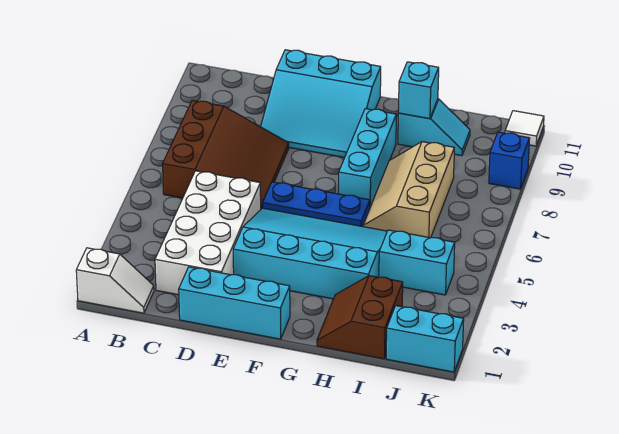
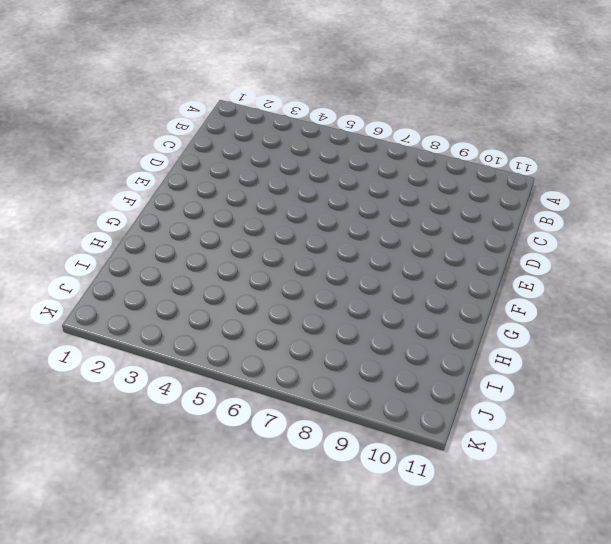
none -> white 1x2 slope [76,248,154,313]
none -> brown 3x3 slope [163,101,289,209]
none -> white 2x4 brick [155,171,261,295]

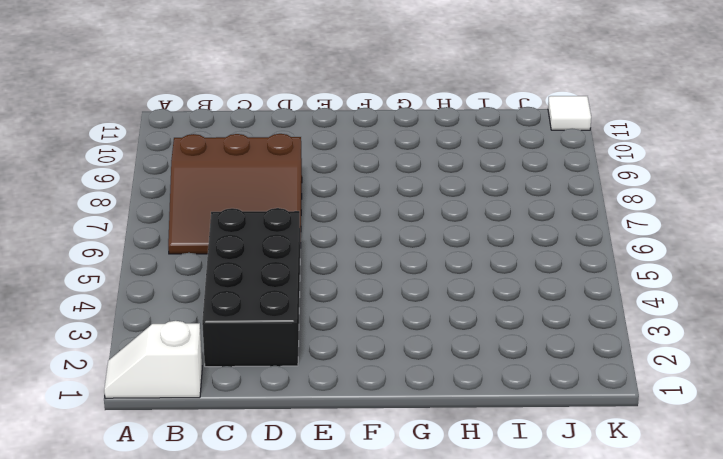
white 1x2 slope [104,321,202,398] -> white 1x2 slope turned to [76,248,154,313]
brown 3x3 slope [168,134,302,254] -> brown 3x3 slope turned to [163,101,289,209]
black 2x4 brick [202,208,300,367] -> white 2x4 brick [155,171,261,295]
none -> cyan 1x3 brick [179,267,290,339]
none -> cyan 3x3 slope [261,50,381,158]
none -> cyan 3x4 slope [233,208,387,299]

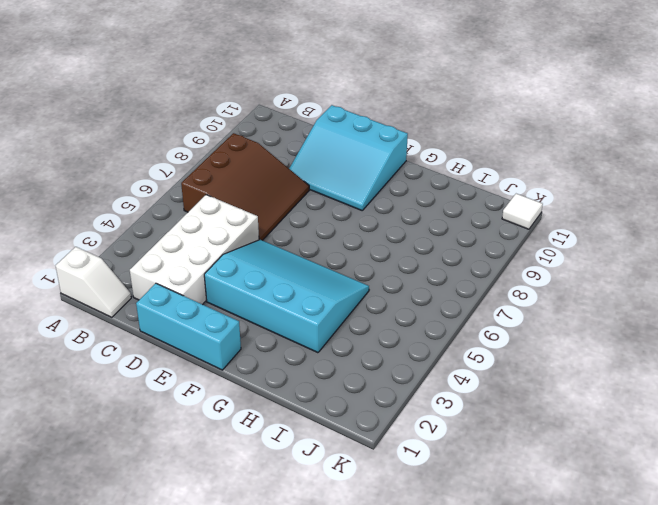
none -> blue 1x3 plate [263,182,370,227]
none -> cyan 1x3 brick [339,109,396,207]
none -> brown 2x2 slope [317,276,403,359]

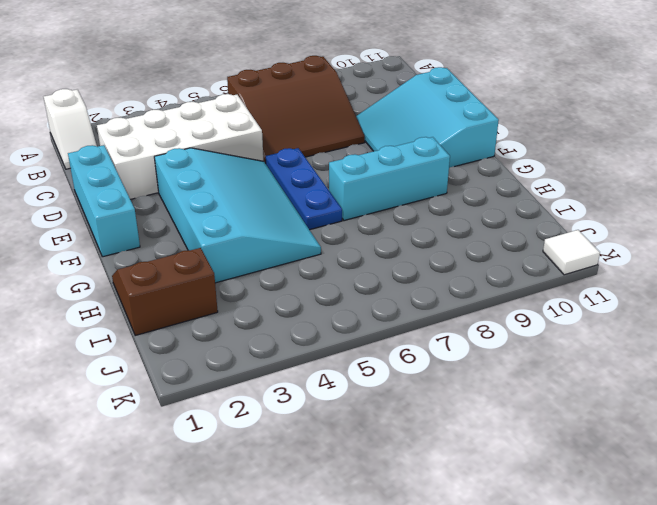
none -> tan 2x3 slope [363,142,454,238]
none -> cyan 1x2 slope [398,99,470,156]
none -> cyan 1x2 brick [379,230,455,295]

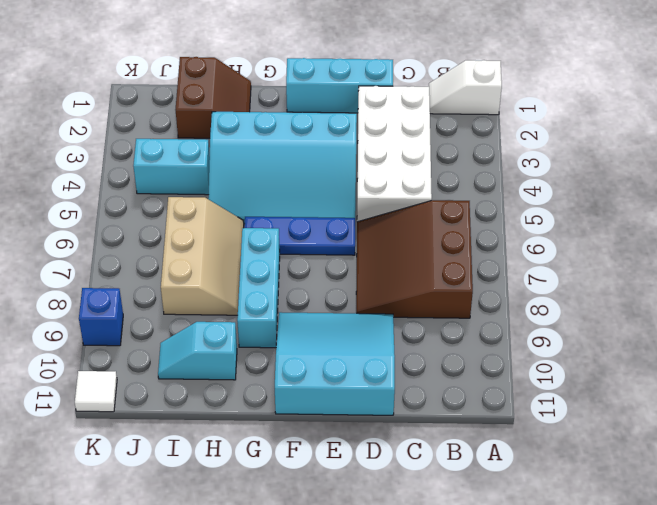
none -> cyan 1x2 brick [386,306,464,372]
none -> cyan 1x1 brick [398,62,439,119]

